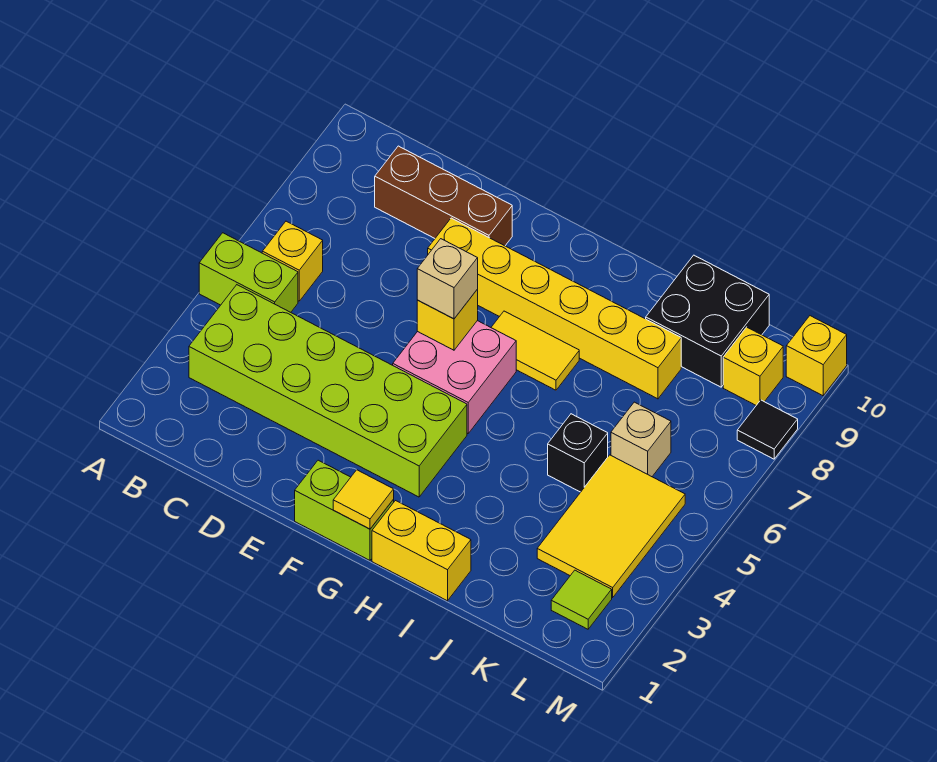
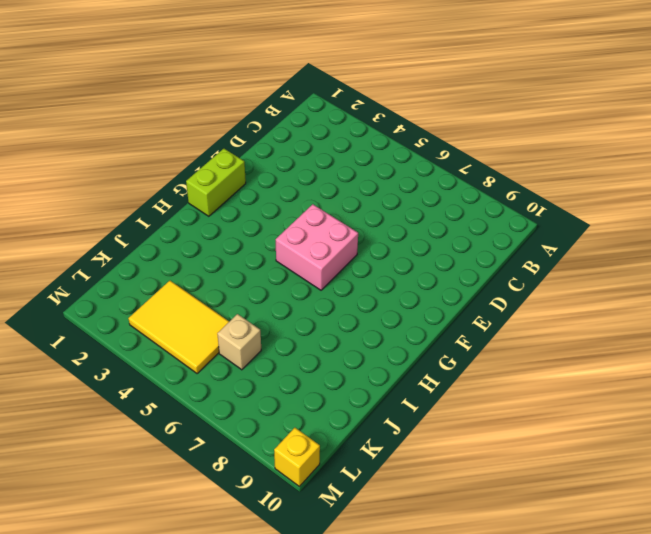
none -> lime 1x2 brick [199,233,298,312]
none -> lime 2x6 brick [189,285,467,497]
none -> yellow 1x1 brick [262,221,323,301]

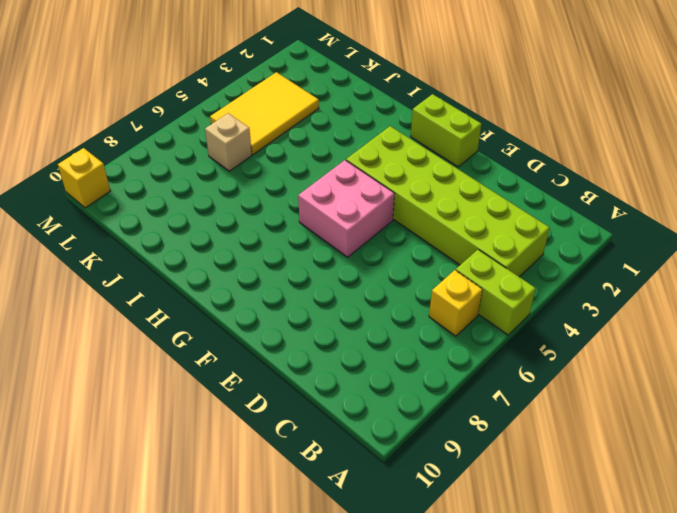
none -> brown 1x3 brick [375,146,512,246]
none -> yellow 1x6 brick [428,218,681,399]
none -> yellow 1x2 tile [491,311,579,390]

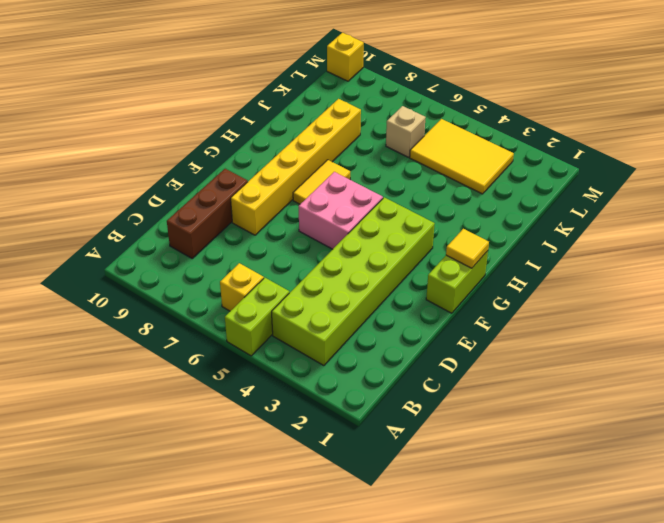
none -> yellow 1x2 brick [372,501,471,601]
none -> black 1x1 brick [548,414,608,492]
none -> black 2x2 brick [646,255,769,387]

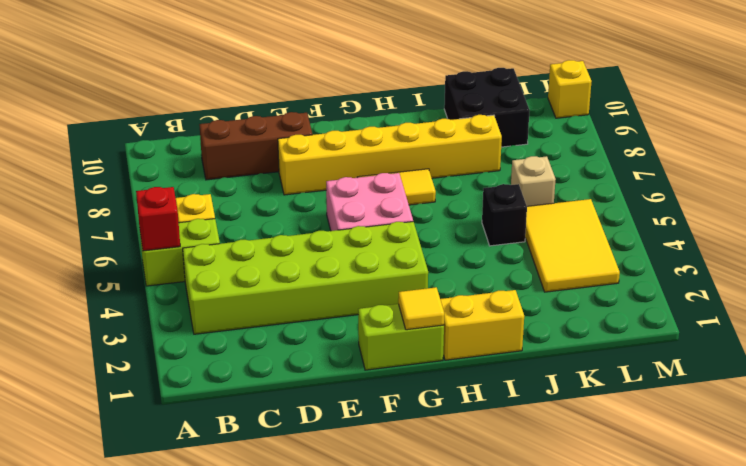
red 1x1 brick [136,187,180,251] -> none
none -> lime 1x1 tile [551,570,612,629]
none -> yellow 1x1 brick [723,327,783,405]
none -> black 1x1 tile [737,400,798,459]

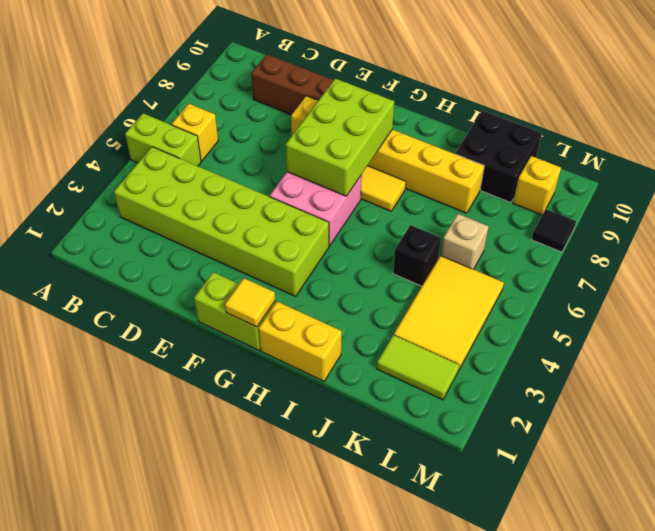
lime 2x3 brick [286,79,394,196] -> yellow 1x1 brick [417,289,478,350]
lime 1x2 tile [377,335,459,400] -> lime 1x1 tile [551,570,612,629]
none -> yellow 1x1 brick [786,316,847,396]
none -> tan 1x1 brick [417,239,478,319]

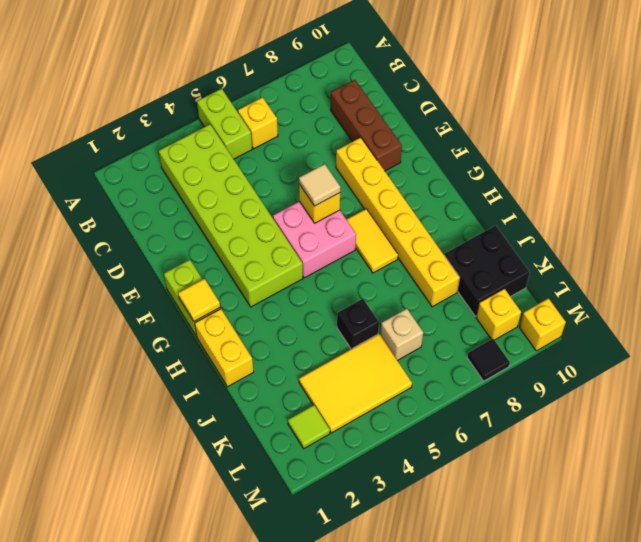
tan 1x1 tile [299,164,340,206] -> tan 1x1 brick [417,239,478,319]

